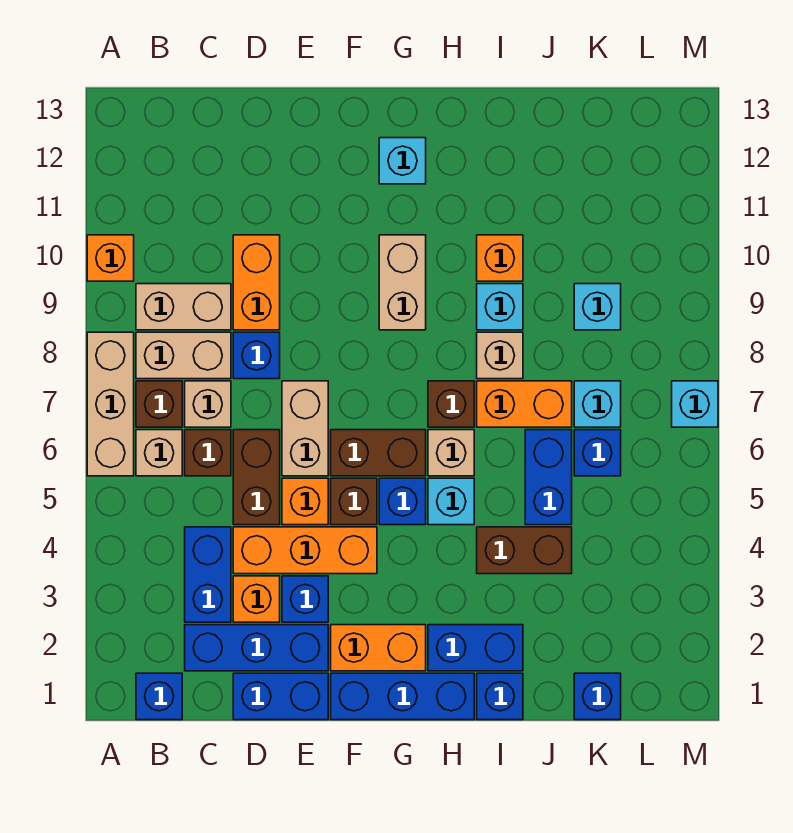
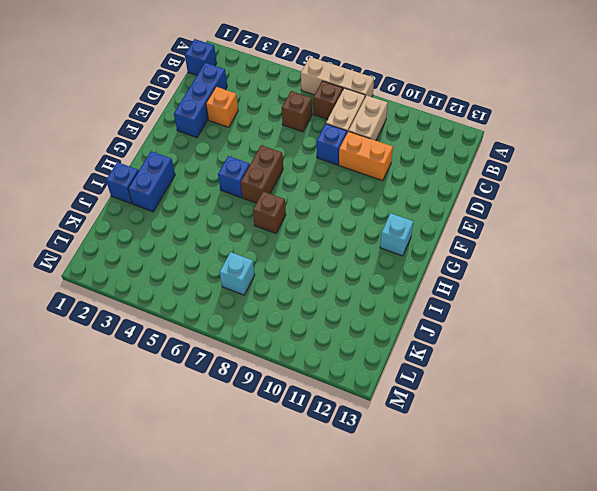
none -> orange 1x1 brick [87,235,134,281]
none -> tan 1x1 brick [136,430,182,476]
none -> blue 1x2 brick [185,527,231,622]
none -> tan 1x1 brick [185,381,231,427]

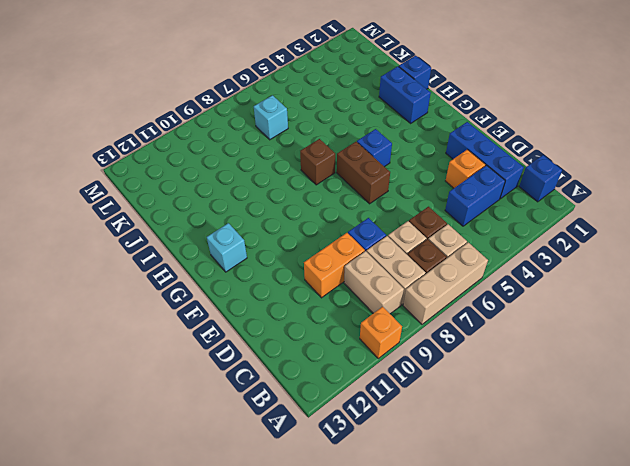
none -> blue 1x2 brick [233,673,328,720]
none -> orange 1x3 brick [233,527,377,574]
none -> brown 1x2 brick [233,430,280,525]
none -> blue 1x1 brick [282,576,328,622]

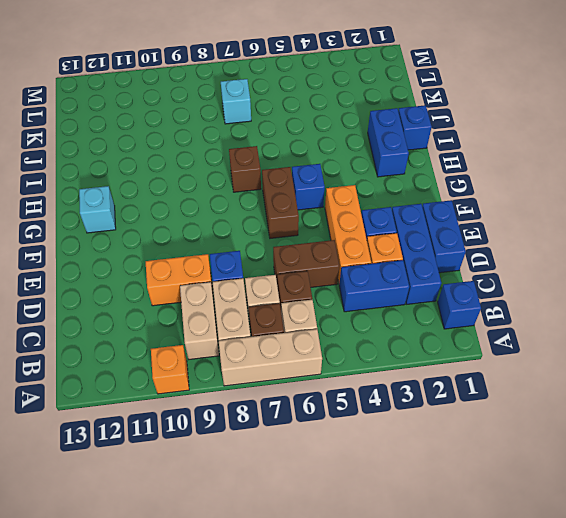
none -> orange 1x1 brick [282,478,328,525]
none -> tan 1x2 brick [282,381,328,476]
none -> blue 1x3 brick [331,673,474,720]
none -> orange 1x2 brick [331,625,426,671]

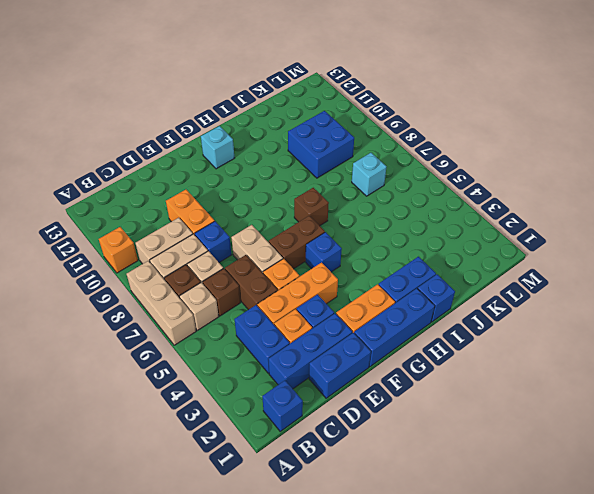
blue 2x2 brick [288,111,354,178] -> cyan 1x1 brick [574,284,621,330]
none -> brown 1x1 brick [331,478,377,525]
none -> tan 1x2 brick [379,235,426,330]
none -> cyan 1x1 brick [428,478,474,525]
none -> tan 1x1 brick [428,430,474,476]

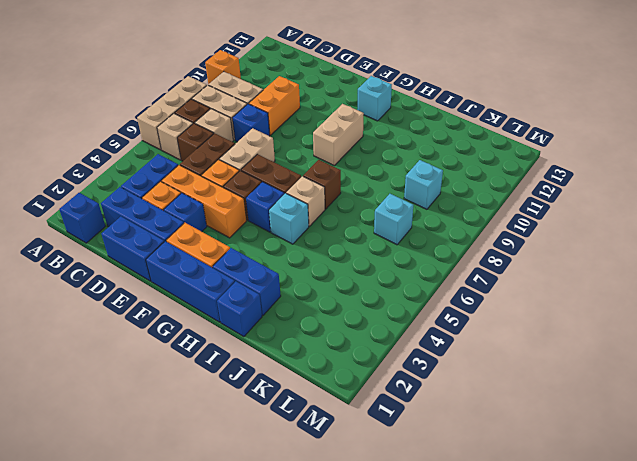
none -> brown 1x2 brick [477,527,572,574]
none -> orange 1x2 brick [477,381,572,427]
none -> tan 1x1 brick [477,332,523,379]
none -> cyan 1x1 brick [477,284,523,330]

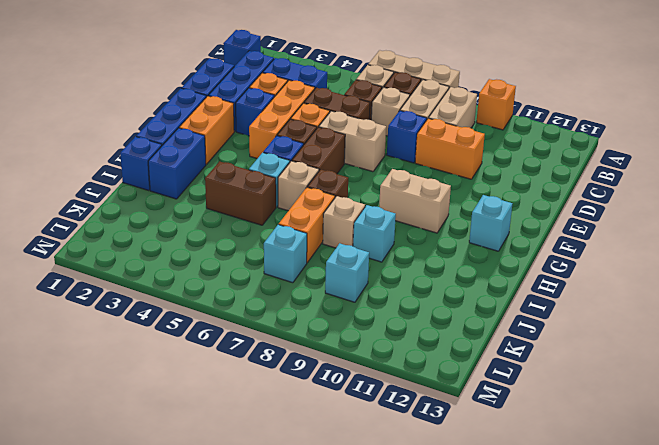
brown 1x2 brick [205,161,276,225] -> brown 1x2 brick turned to [477,527,572,574]
none -> orange 1x1 brick [477,235,523,281]
none -> blue 1x2 brick [525,430,572,525]
none -> blue 1x1 brick [574,673,621,720]
none -> blue 1x1 brick [574,430,621,476]

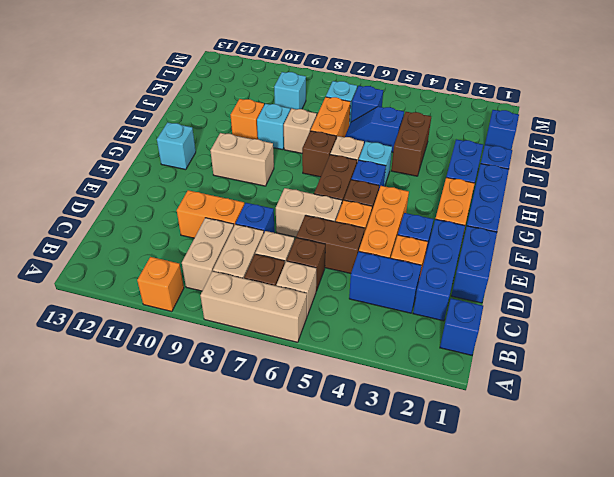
blue 1x2 slope [345,107,404,152] -> blue 1x2 brick [525,430,572,525]
none -> cyan 1x1 brick [672,381,718,427]

